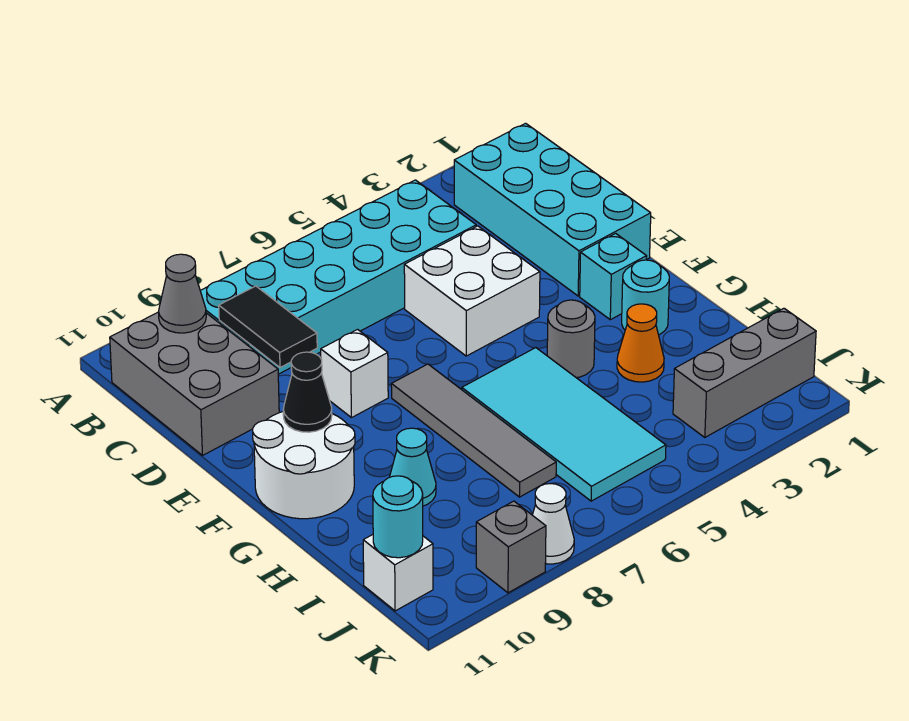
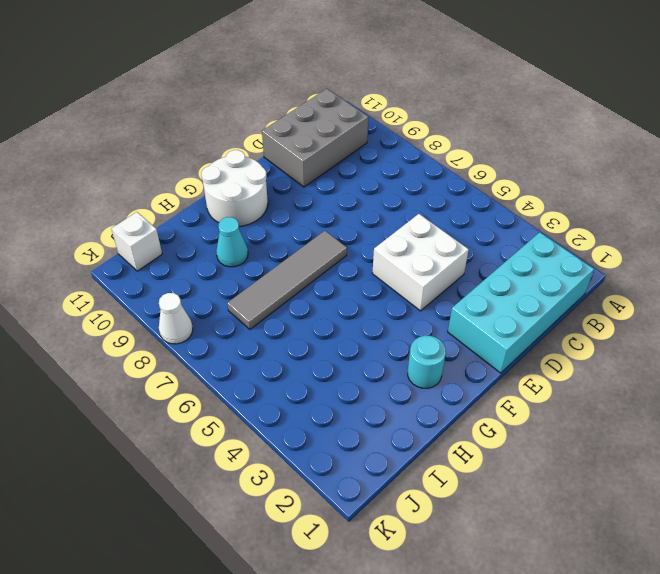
none -> cyan 2x6 brick [200,180,476,374]
none -> white 1x1 brick [321,330,388,418]
none -> cyan 1x1 brick [580,233,647,320]

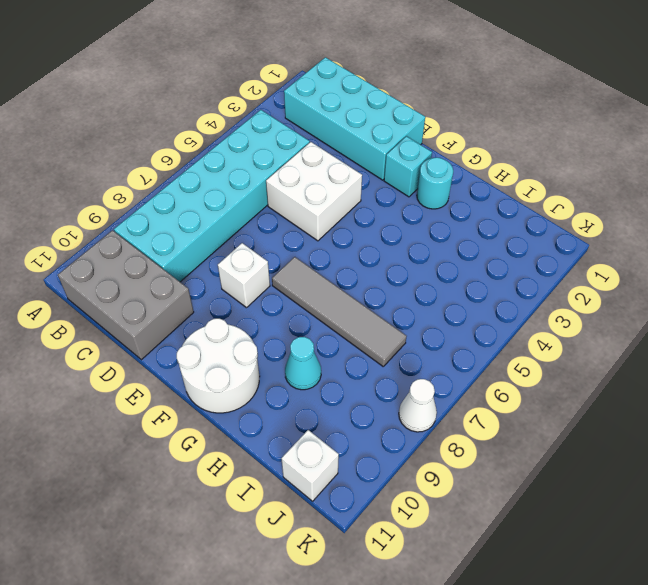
none -> grey 1x1 round brick [547,300,595,378]
none -> cyan 2x4 tile [462,348,666,501]
none -> orange 1x1 cone [617,304,664,382]

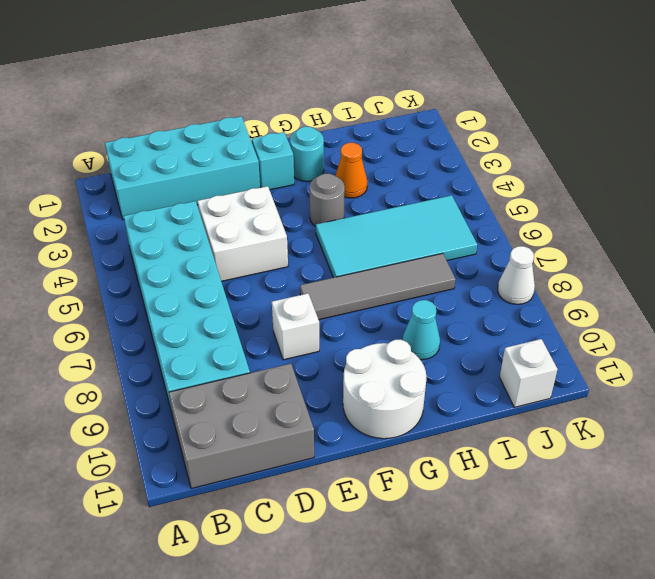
none -> grey 1x3 brick [673,308,816,437]
none -> grey 1x1 brick [476,501,546,593]
none -> grey 1x1 cone [159,254,206,333]

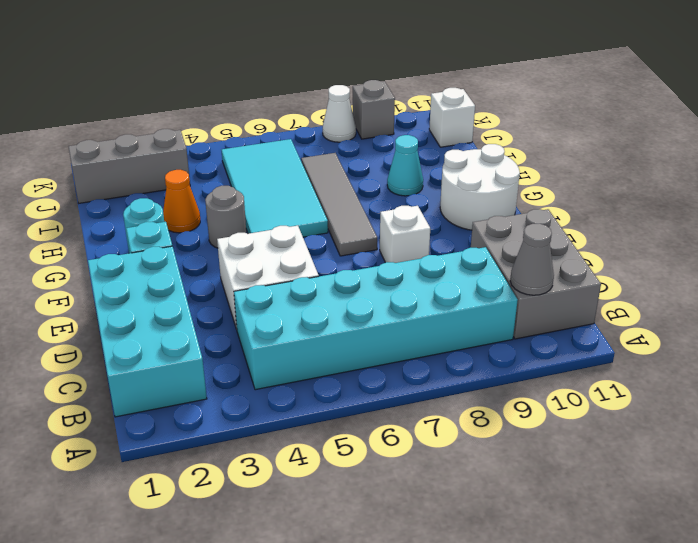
none -> black 1x2 tile [219,286,317,368]
none -> black 1x1 cone [283,352,332,432]
none -> cyan 1x1 round brick [373,476,423,558]

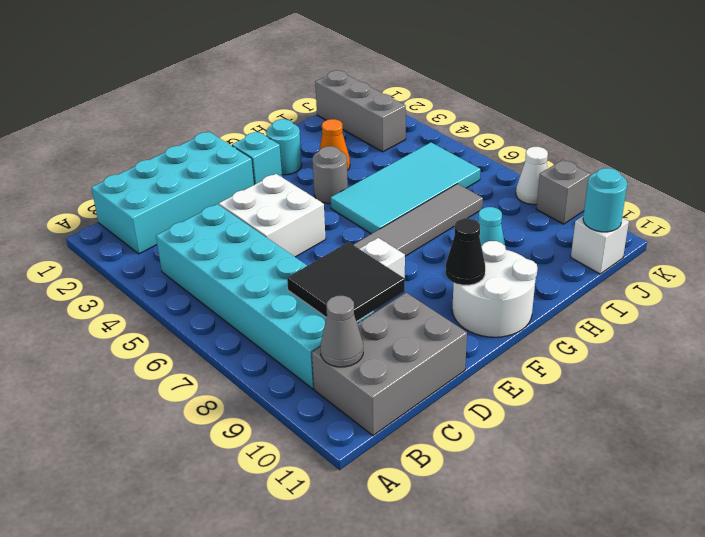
black 2x2 tile [287,242,405,322] -> black 1x2 tile [219,286,317,368]

